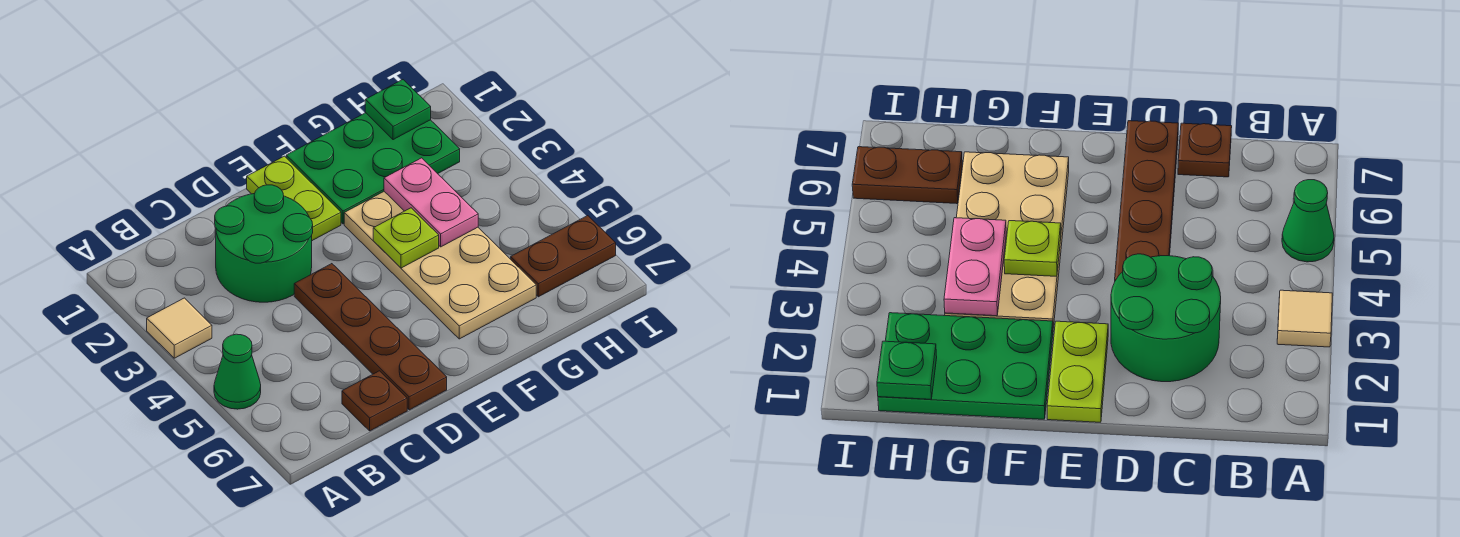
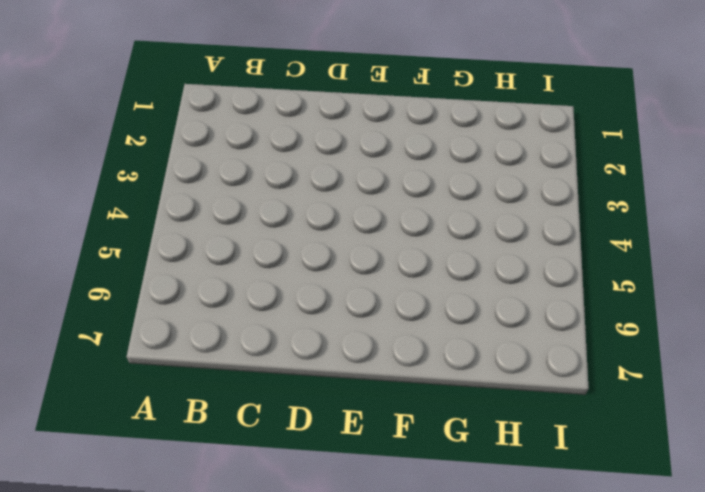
none -> tan 1x1 tile [147,298,212,358]
none -> green 1x1 cone [214,334,261,409]
none -> green 2x2 round brick [215,185,313,302]

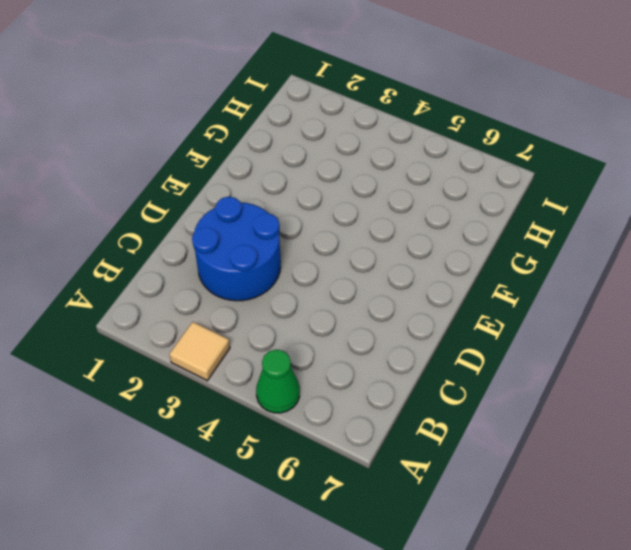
blue 2x2 round brick [192,197,281,301] -> green 2x2 round brick [215,185,313,302]
none -> brown 1x1 plate [342,371,407,431]
none -> brown 1x4 plate [294,264,447,410]
none -> lime 1x2 plate [247,156,341,241]

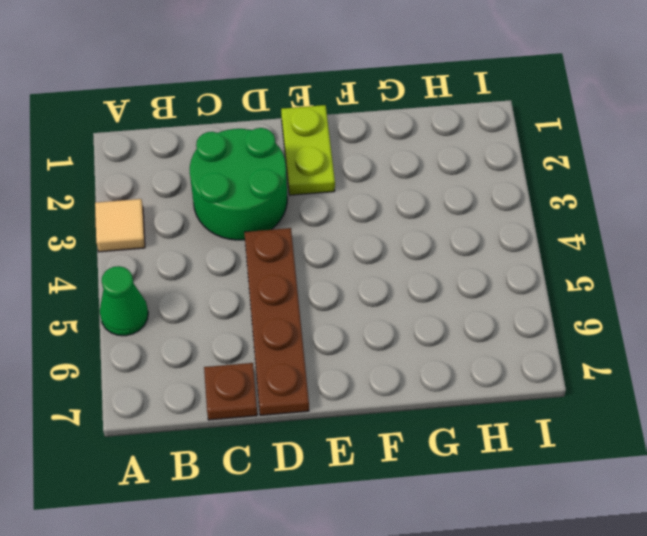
none -> green 2x3 plate [286,113,460,224]
none -> tan 2x4 plate [344,192,536,339]
none -> brown 1x2 plate [511,216,616,297]

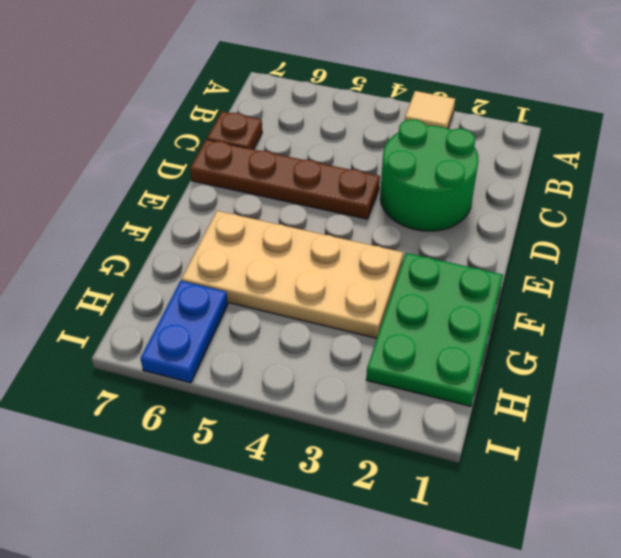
blue 1x2 plate [140,281,228,383] -> brown 1x2 plate [511,216,616,297]
none -> green 1x1 cone [214,334,261,409]
none -> lime 1x2 plate [247,156,341,241]
none -> lime 1x1 plate [373,208,439,268]

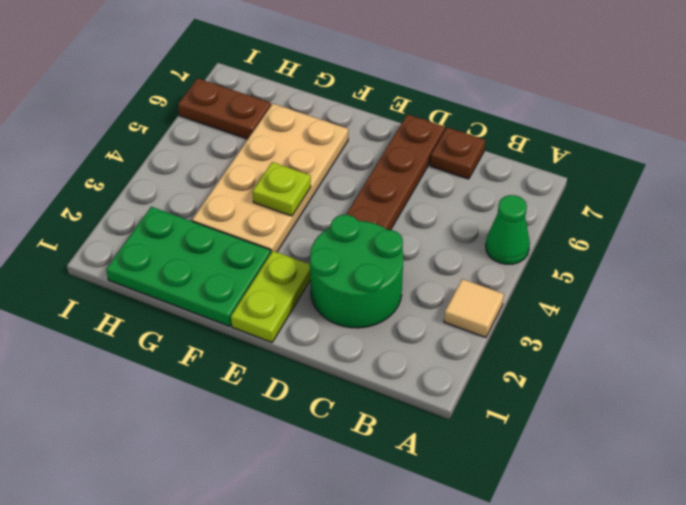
none -> pink 1x2 plate [384,158,478,247]
none -> green 1x1 plate [365,80,431,140]

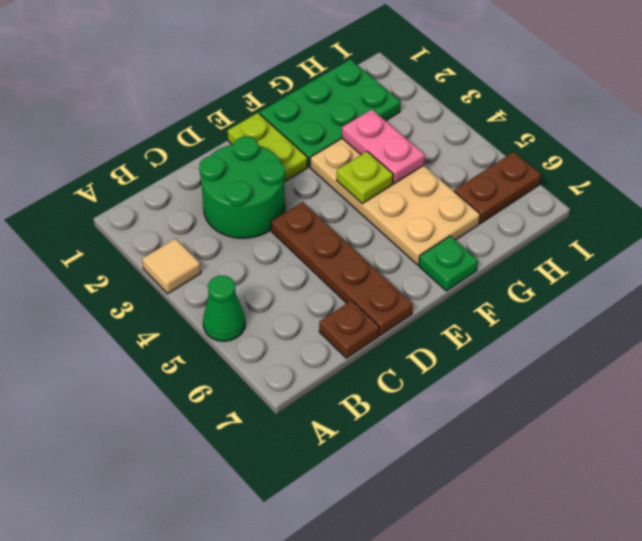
green 1x1 plate [419,236,478,291] -> green 1x1 plate moved to [365,80,431,140]

